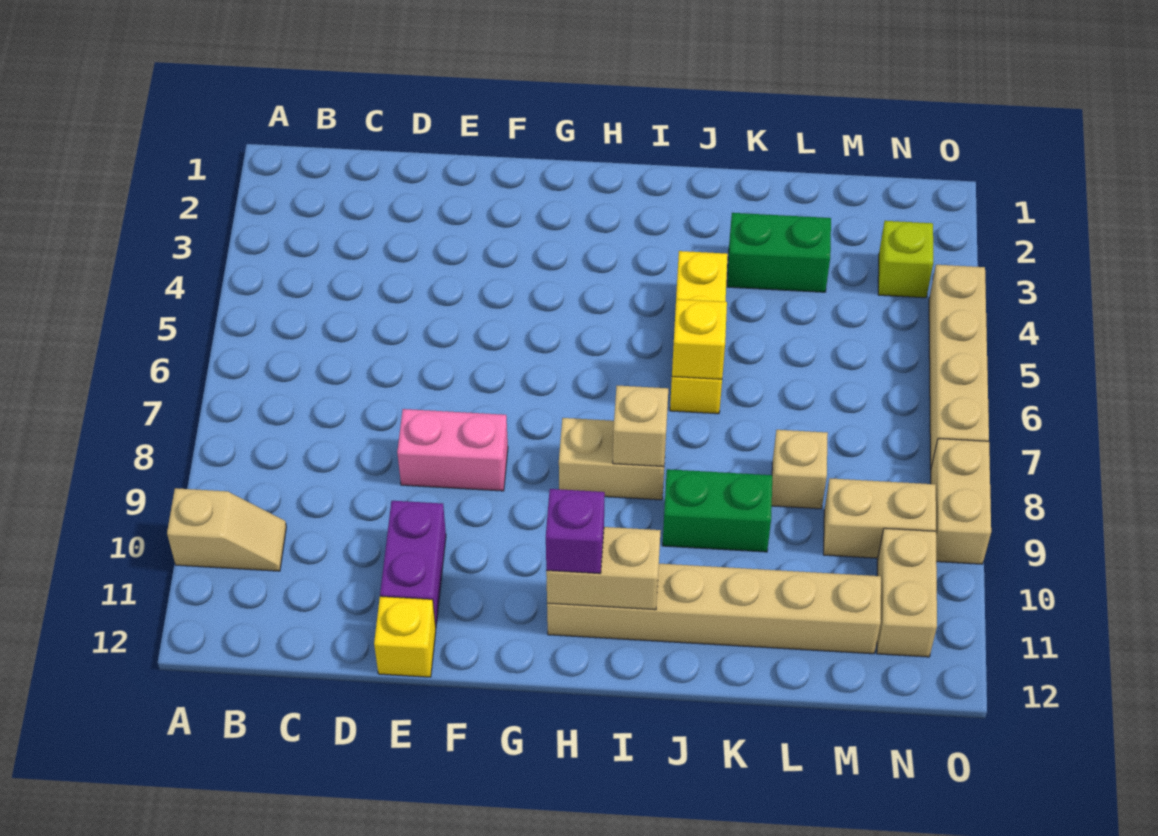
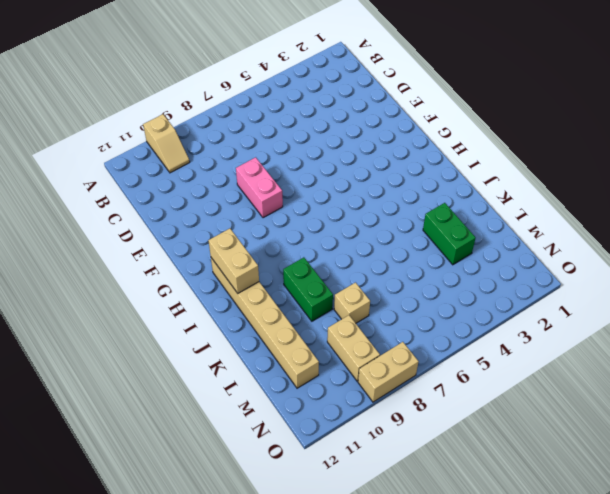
none -> purple 1x2 brick [380,501,446,627]
none -> yellow 1x1 brick [374,596,436,677]
none -> tan 1x2 brick [559,418,666,500]

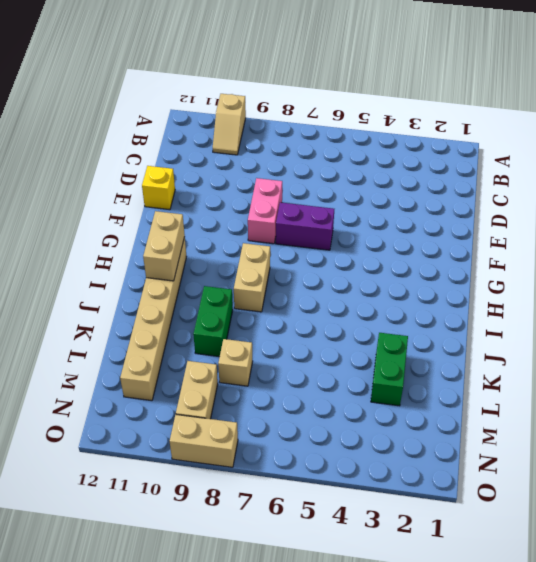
purple 1x2 brick [276,202,334,250] -> purple 1x2 brick moved to [380,501,446,627]
none -> yellow 1x3 brick [670,251,728,414]
none -> lime 1x1 brick [878,221,933,298]
none -> tan 1x2 brick [877,528,937,657]

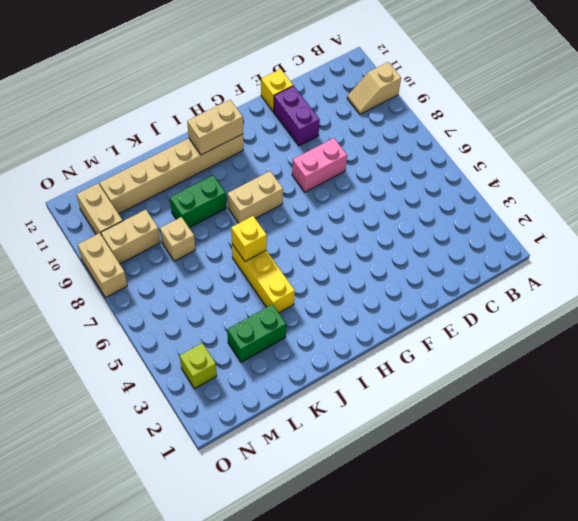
none -> tan 1x4 brick [929,265,989,469]
none -> tan 1x1 brick [613,386,668,467]
none -> purple 1x1 brick [546,489,605,574]

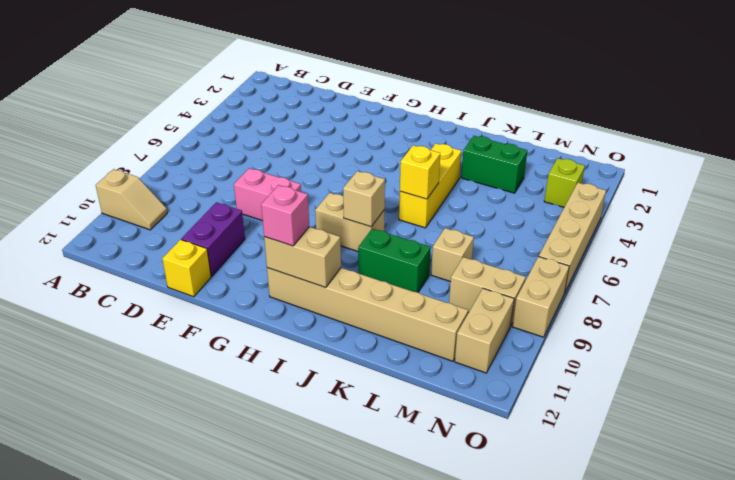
pink 1x1 brick [261,185,309,246] -> purple 1x1 brick [546,489,605,574]

